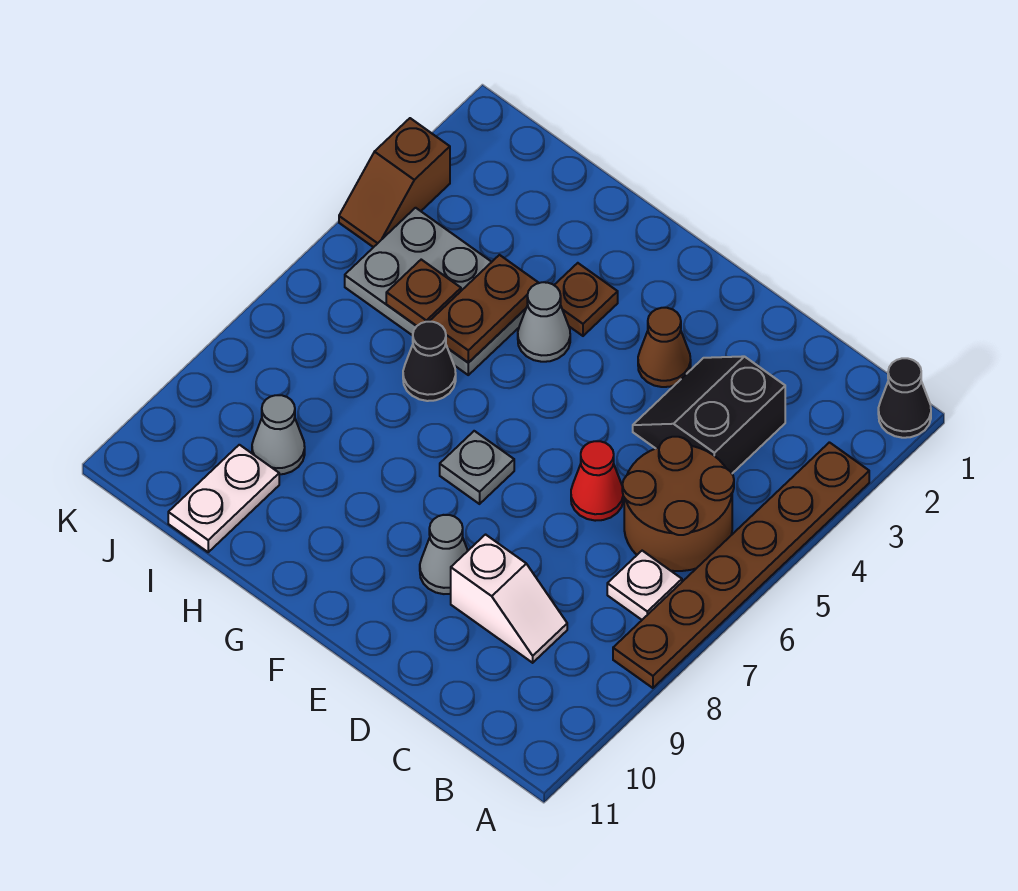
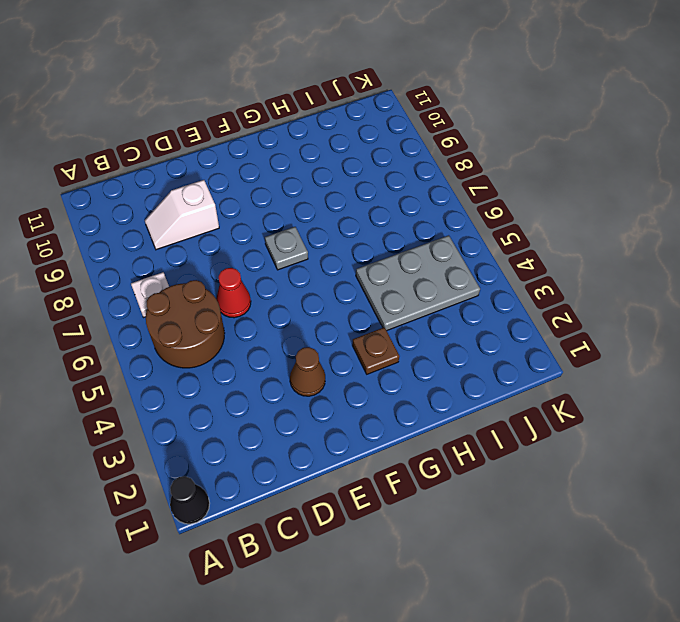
none -> brown 1x6 plate [613,442,869,688]
none -> black 2x2 slope [633,356,785,473]
none -> grey 1x1 cone [420,515,468,594]

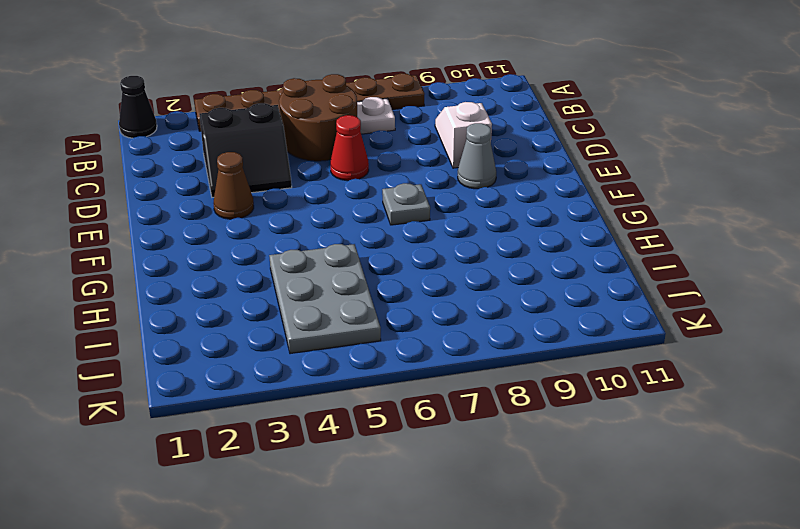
none -> brown 1x1 plate [554,263,618,336]
none -> grey 1x1 cone [518,282,570,362]
none -> black 1x1 cone [403,322,456,401]

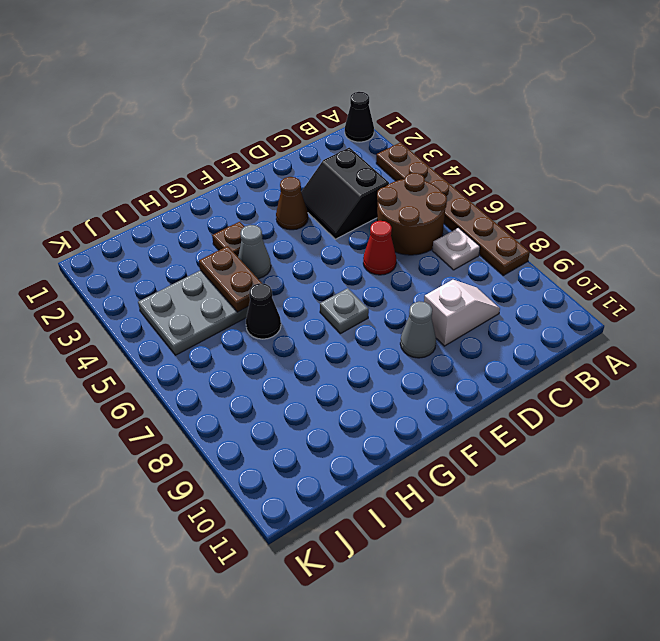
none -> grey 1x1 cone [252,395,305,474]
none -> white 1x2 plate [168,445,279,552]
none -> brown 1x2 slope [339,118,450,247]

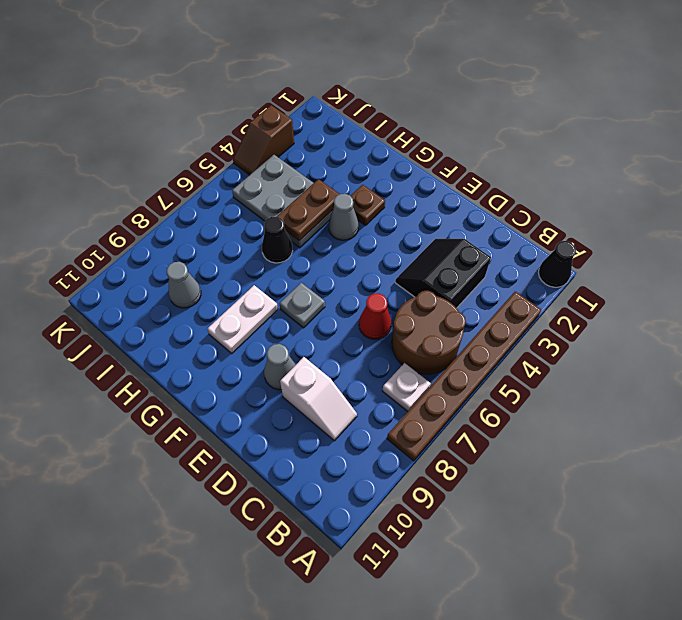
white 1x2 plate [207,285,278,353] -> white 1x2 plate moved to [168,445,279,552]
none -> brown 1x1 cone [638,308,691,387]
none -> brown 1x1 plate [386,260,461,326]

